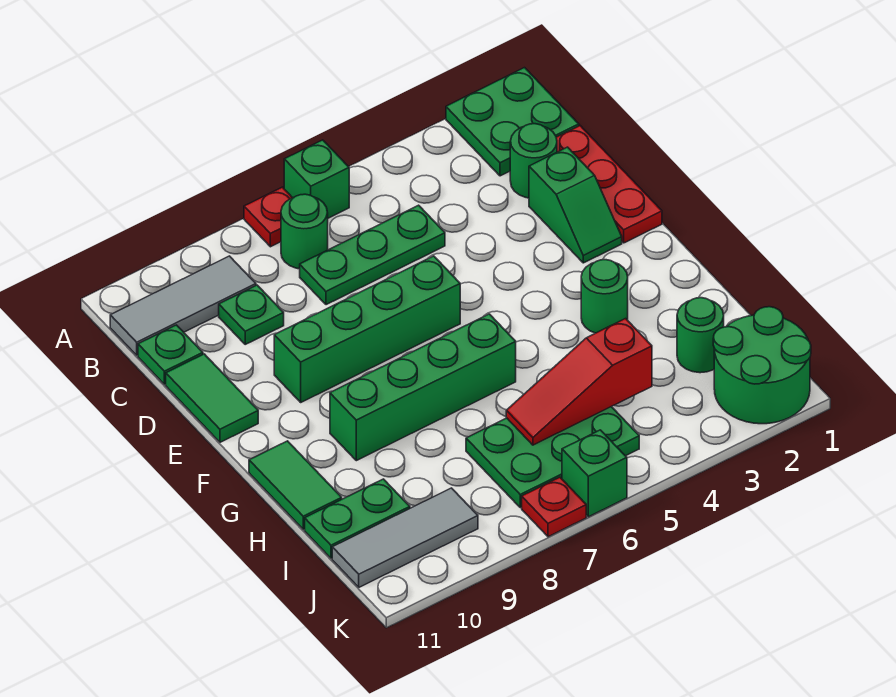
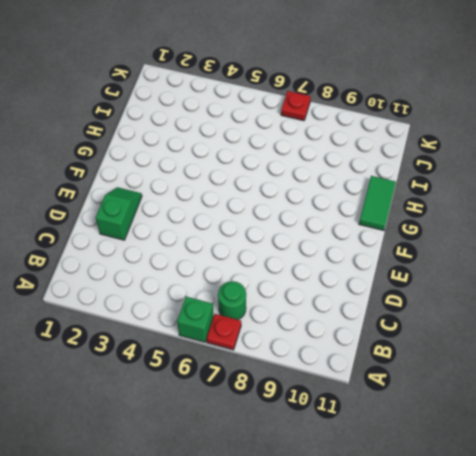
none -> green 2x2 plate [446,68,579,176]
none -> grey 1x3 tile [110,256,256,355]
none -> red 1x3 plate [556,126,662,243]

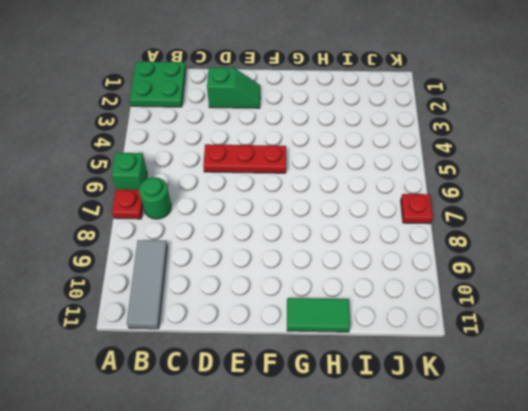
red 1x3 plate [203,144,286,173] -> red 1x3 plate moved to [556,126,662,243]
none -> green 1x1 round brick [510,124,557,198]
none -> green 1x3 plate [300,205,445,305]
none -> green 1x1 plate [219,285,284,344]

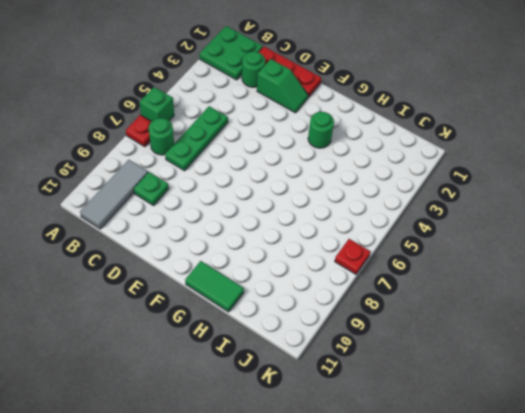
none -> green 1x1 plate [138,325,203,384]
none -> green 1x2 tile [166,354,258,442]
none -> green 1x4 brick [274,256,460,402]

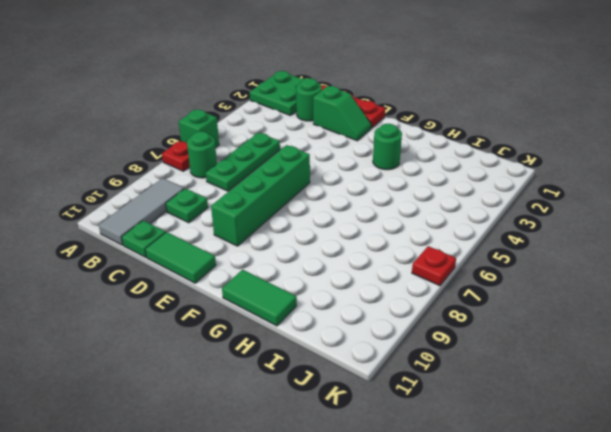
none -> green 1x4 brick [330,314,516,461]
none -> green 1x1 round brick [677,298,724,373]
none -> green 2x3 plate [466,407,639,508]

